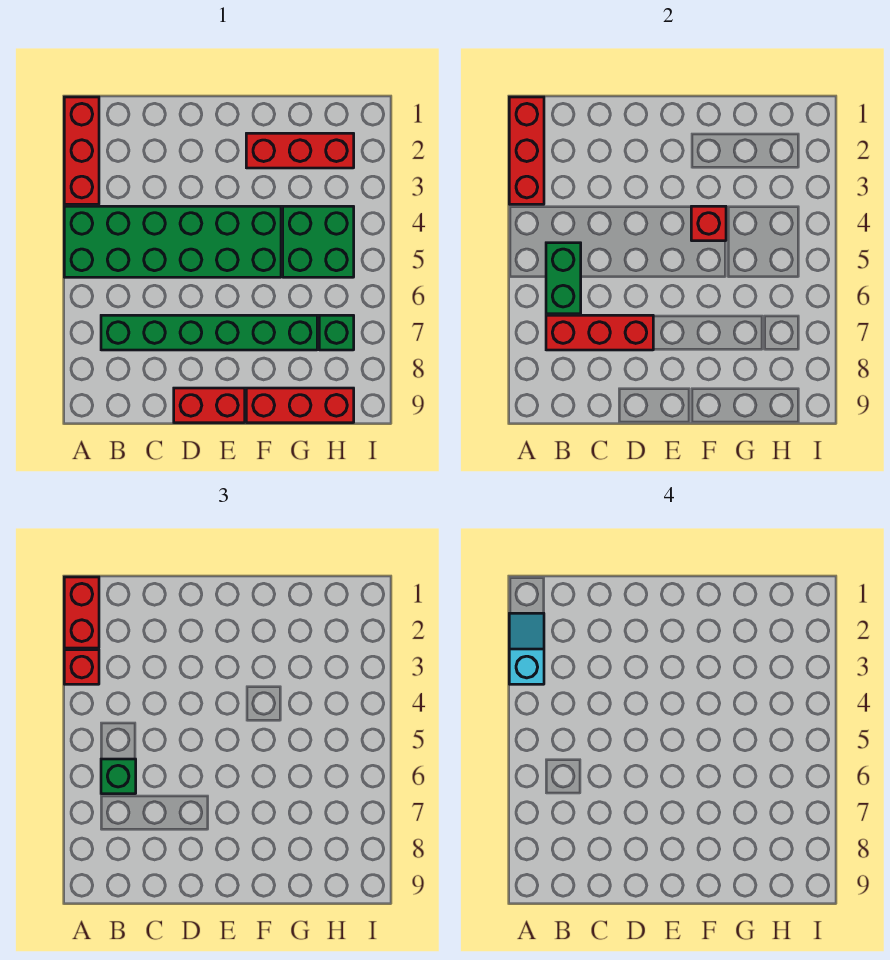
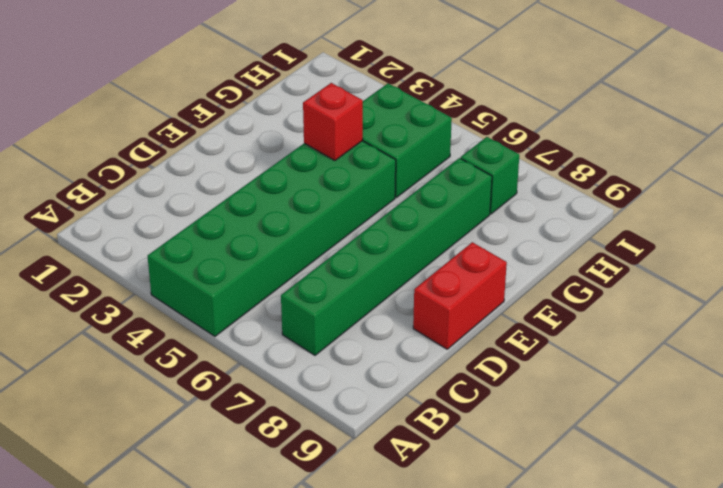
none -> red 1x3 brick [64,97,99,204]
none -> red 1x3 brick [246,133,354,168]
none -> red 1x3 brick [246,388,354,423]

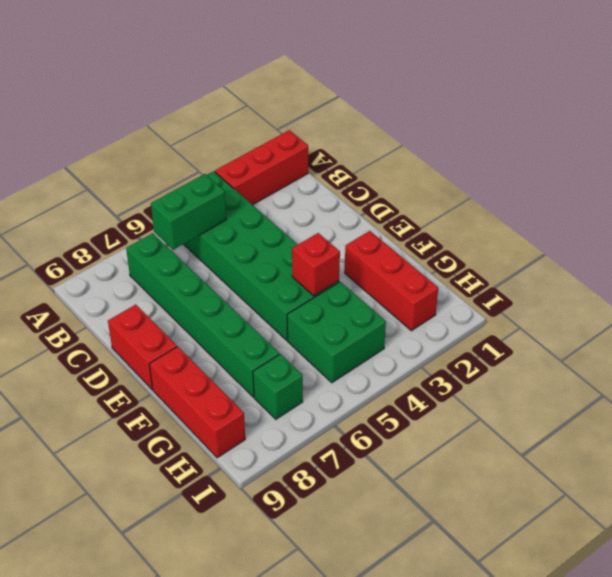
none -> red 1x3 brick [509,97,544,204]
none -> red 1x3 brick [546,315,653,350]
none -> red 1x2 brick [64,577,99,648]

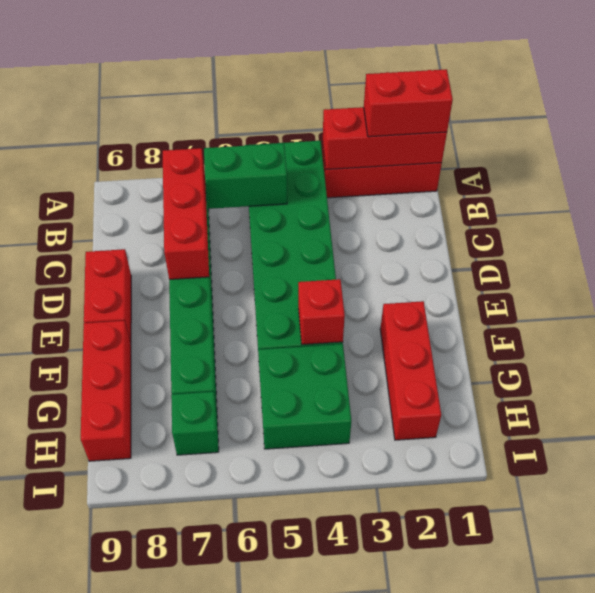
none -> red 1x1 brick [64,650,99,684]
none -> green 1x1 brick [101,759,136,794]
none -> cyan 1x2 slope [509,613,544,684]

